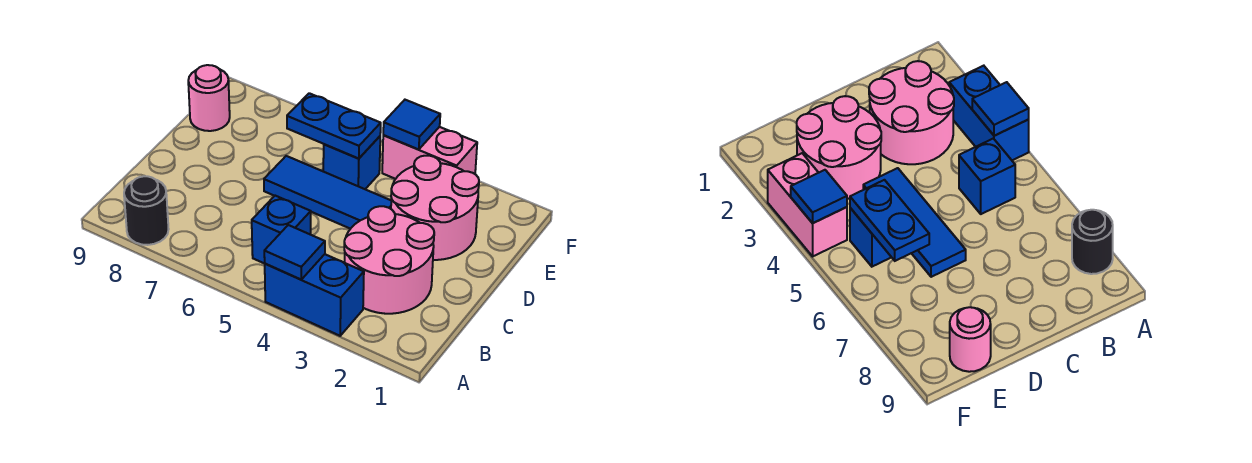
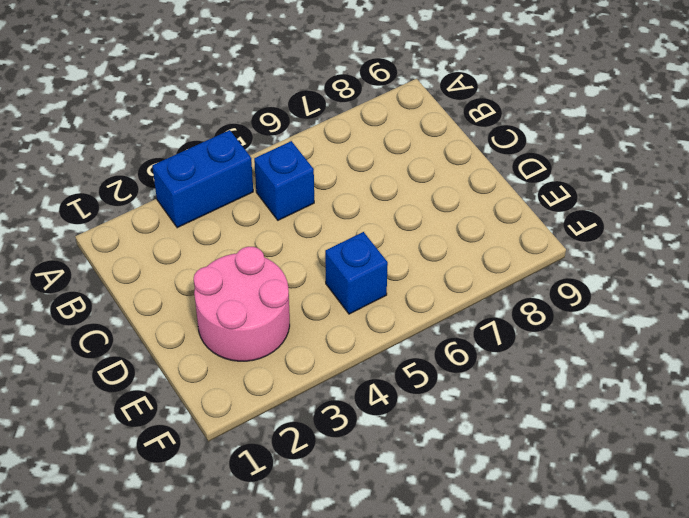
none -> black 1x1 round brick [124,176,169,245]
none -> pink 2x2 round brick [344,206,434,314]
none -> blue 1x3 tile [264,156,391,229]

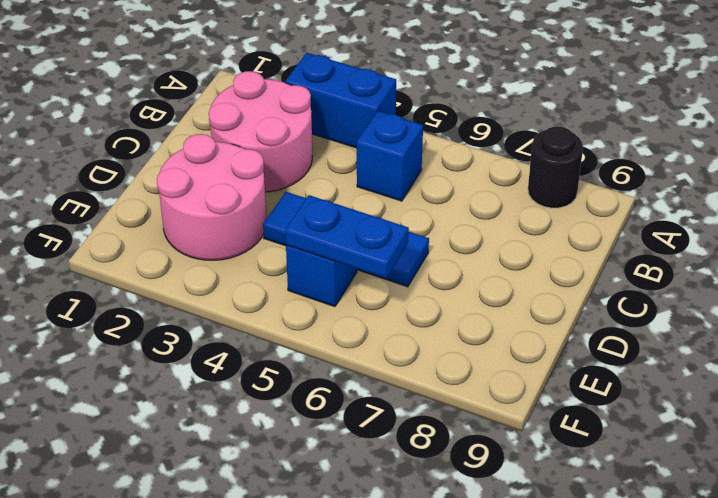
none -> pink 1x1 round brick [188,65,230,131]
none -> pink 1x2 brick [382,127,477,179]
none -> blue 1x1 tile [264,225,325,279]

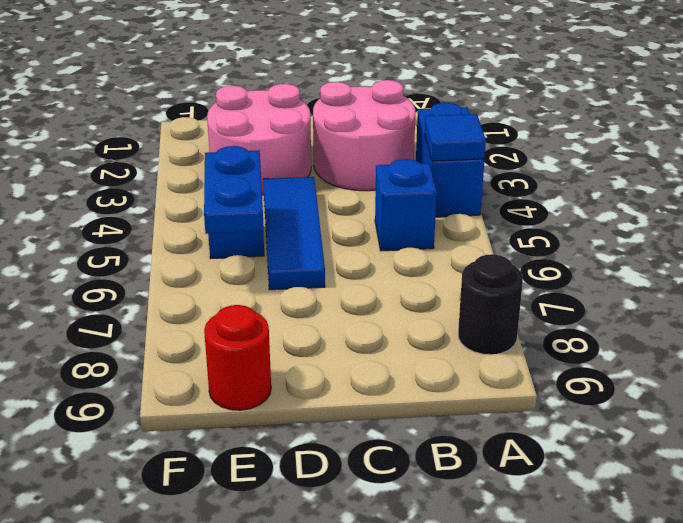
red 1x1 round brick [204,305,271,410] -> pink 1x1 round brick [188,65,230,131]
none -> pink 1x2 brick [382,127,477,179]
none -> blue 1x1 tile [383,100,440,149]

